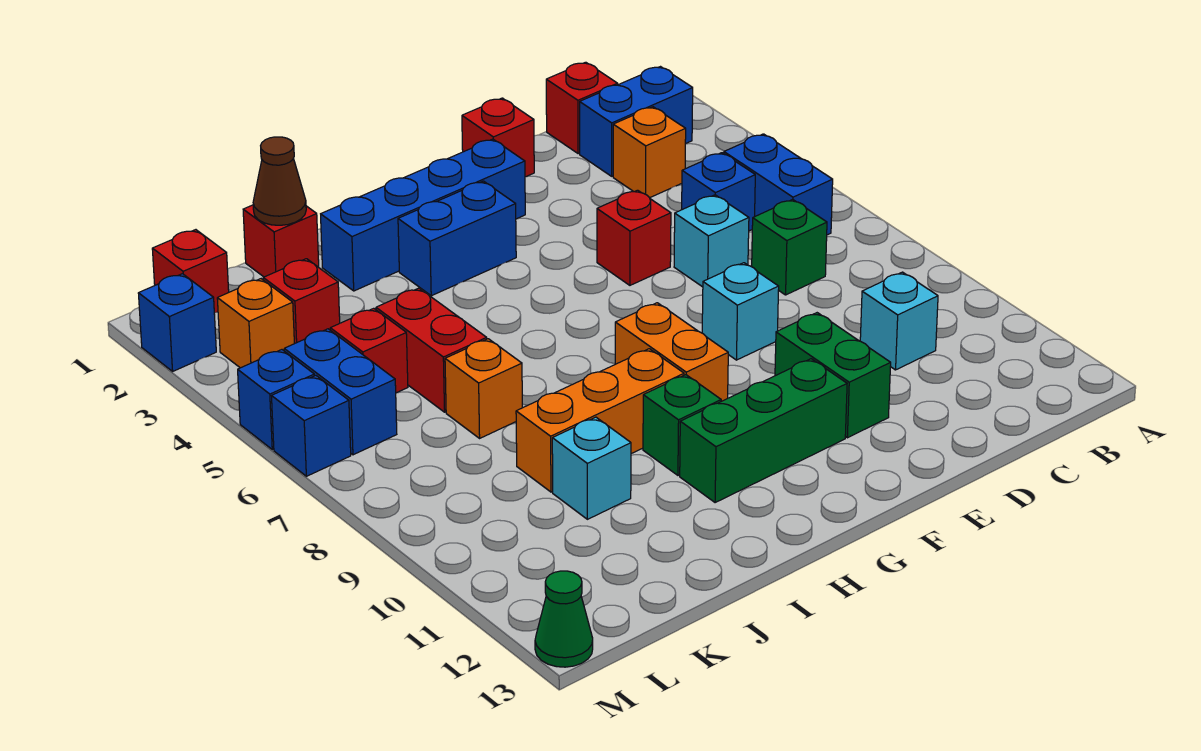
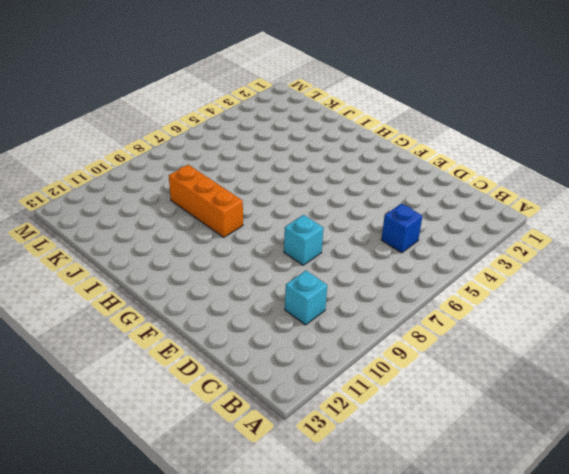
none -> blue 1x2 brick [580,67,693,176]
none -> blue 1x2 brick [724,134,833,235]
none -> red 1x1 brick [546,62,618,154]
none -> orange 1x1 brick [613,107,686,198]

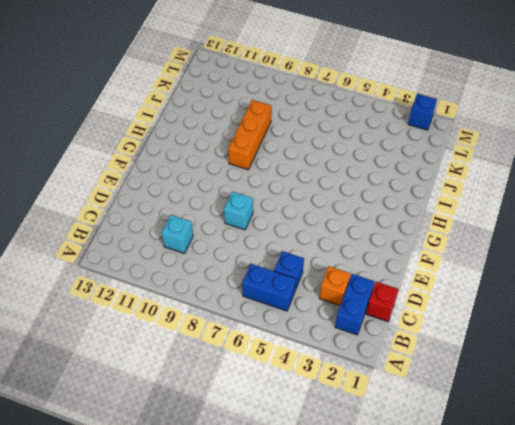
none -> green 1x1 brick [752,199,827,295]
none -> cyan 1x1 brick [674,195,749,287]
none -> red 1x1 brick [462,98,534,177]
none -> red 1x1 brick [597,190,671,285]

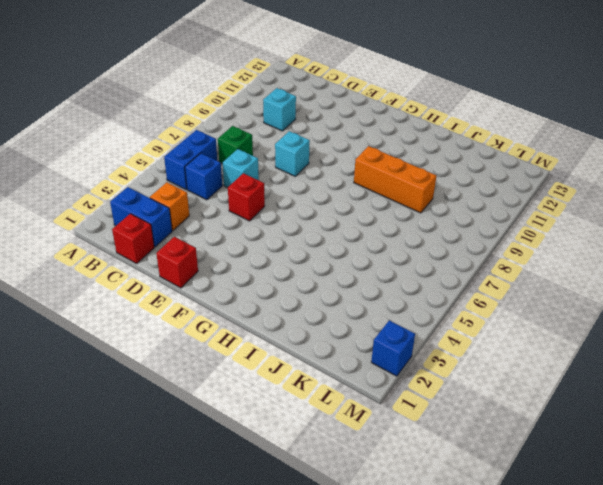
none -> green 1x2 brick [775,313,891,438]
none -> blue 1x4 brick [321,139,525,291]
none -> green 1x3 brick [680,359,847,503]
none -> blue 1x2 brick [398,181,516,296]

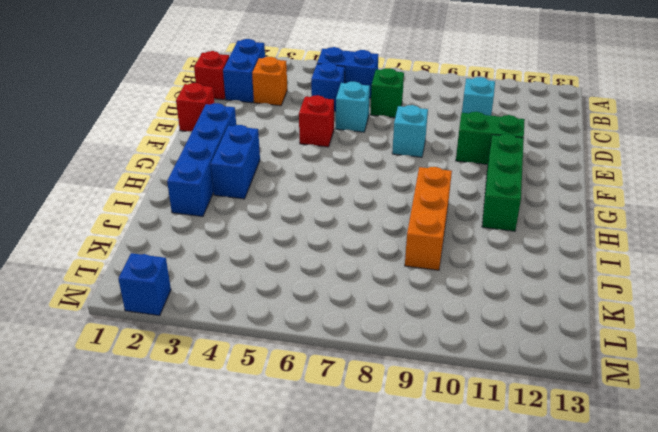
none -> orange 1x2 brick [615,303,728,401]
none -> green 1x1 brick [643,375,721,475]
none -> red 1x1 brick [243,205,319,277]
none -> red 1x2 brick [376,288,487,412]

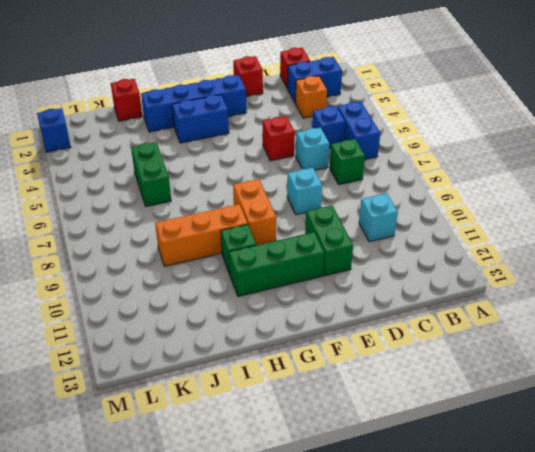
green 1x2 brick [131,142,171,206] -> red 1x2 brick [376,288,487,412]
none -> orange 1x1 brick [445,339,522,438]
none -> cyan 1x1 brick [552,417,631,519]
none -> red 1x1 brick [263,259,340,344]
none -> red 1x1 brick [330,308,408,393]

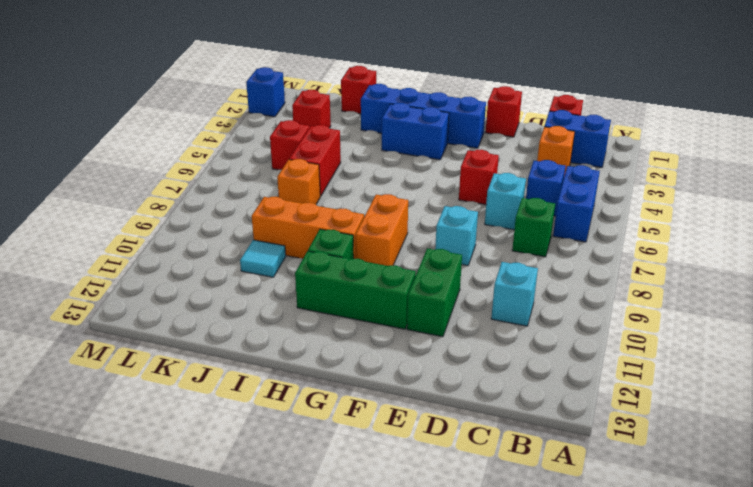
cyan 1x1 tile [240,240,286,277] -> cyan 1x1 brick [552,417,631,519]
none -> red 1x1 brick [152,230,229,313]
none -> orange 1x1 brick [217,279,294,368]
none -> blue 1x2 brick [284,329,397,455]
none -> blue 1x1 brick [238,350,314,450]

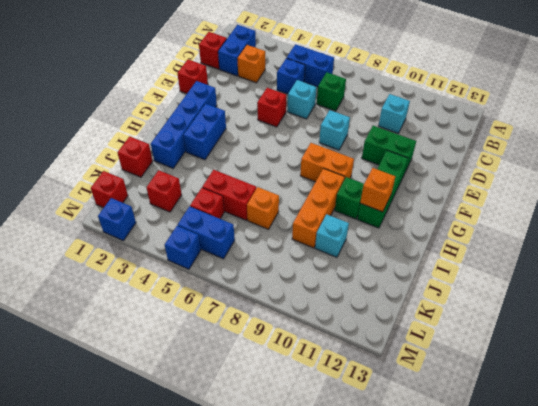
orange 1x1 brick [360,168,395,212] -> orange 1x1 brick moved to [217,279,294,368]
none -> blue 1x1 brick [272,376,351,476]
none -> green 1x1 cone [535,571,593,667]
none -> brown 1x1 cone [253,137,306,225]

